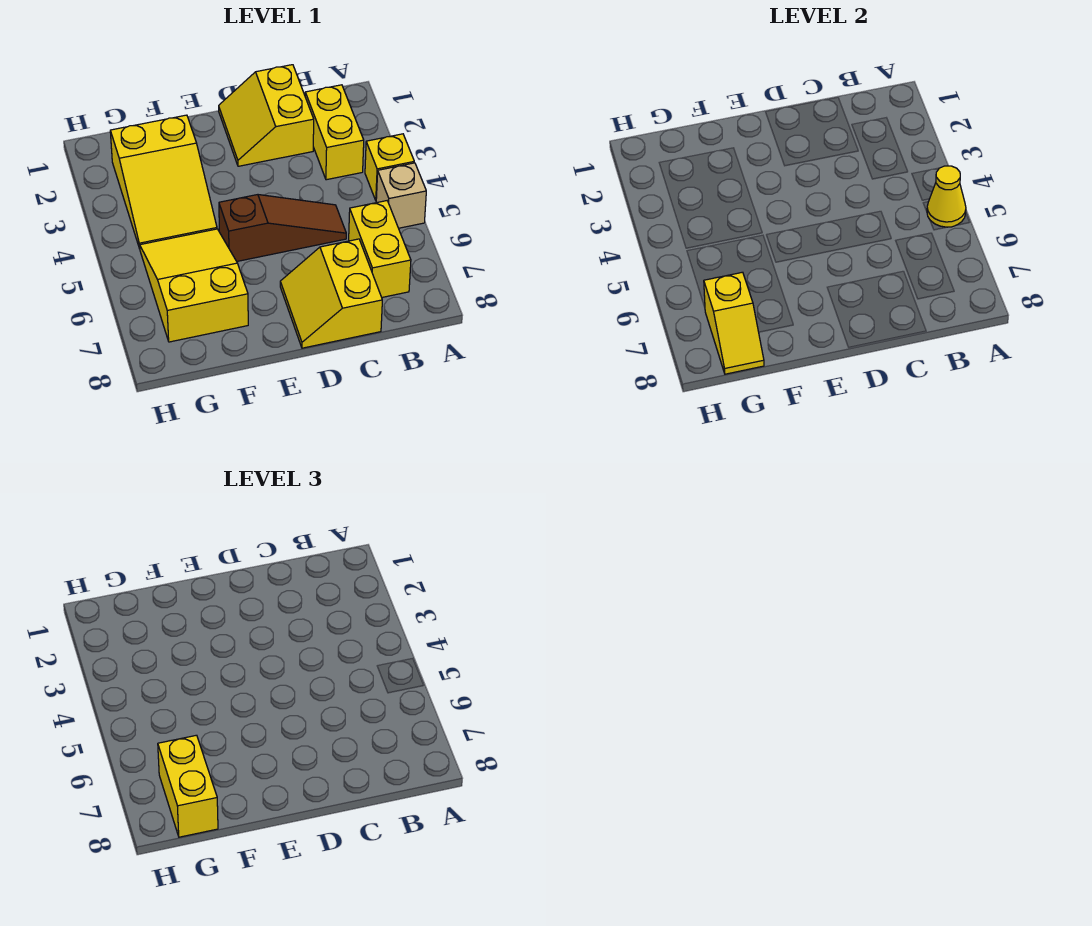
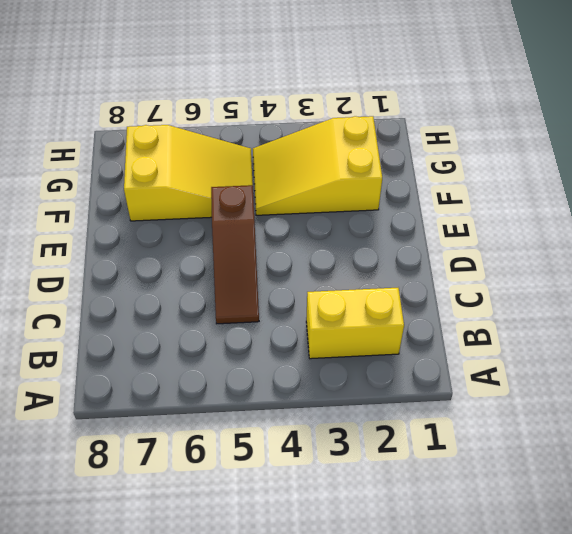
none -> yellow 1x1 brick [365,134,414,200]
none -> tan 1x1 brick [376,163,426,228]
none -> yellow 1x2 brick [349,201,411,297]

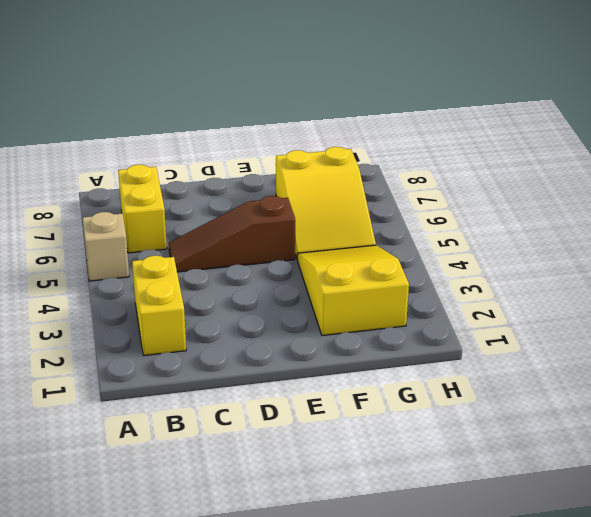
none -> yellow 1x1 brick [365,134,414,200]
none -> yellow 2x2 slope [219,65,314,166]
none -> yellow 2x2 slope [280,239,382,348]

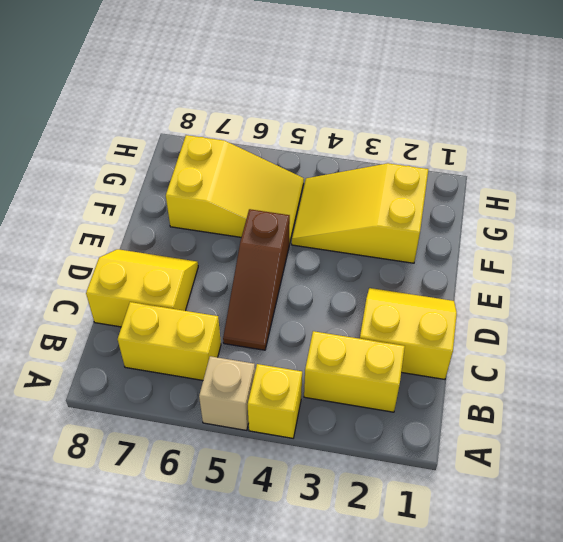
none -> yellow 1x1 cone [927,166,966,227]
none -> yellow 1x2 slope [704,272,764,374]
none -> yellow 1x2 brick [158,735,218,837]

